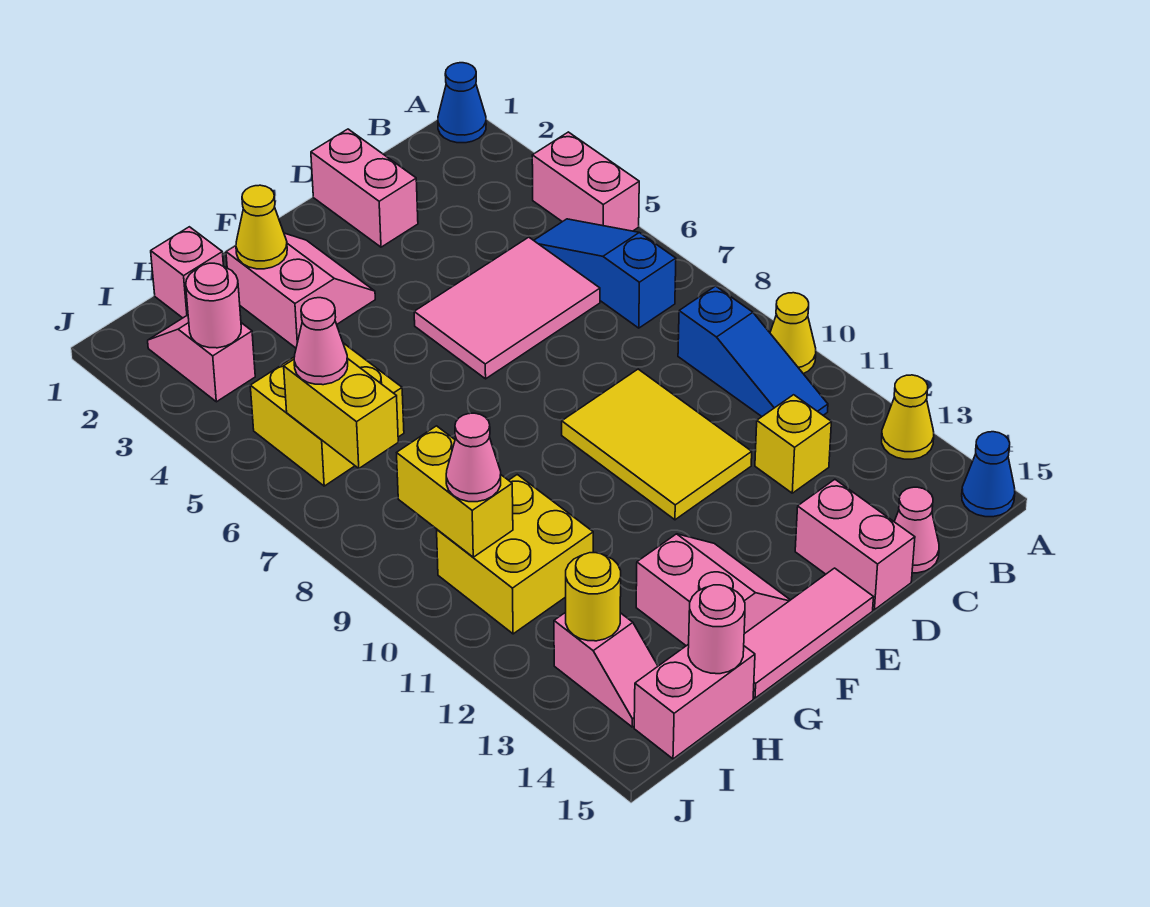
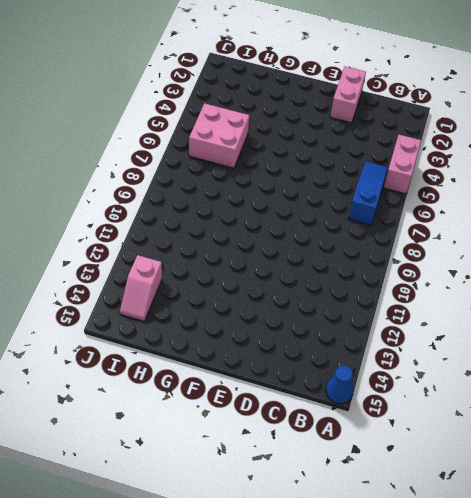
pink 2x2 brick [189,103,249,168] -> yellow 2x2 brick [250,343,404,486]
none -> blue 1x1 cone [438,63,486,143]
none -> yellow 1x1 cone [770,293,816,374]
none -> yellow 1x1 cone [882,375,934,459]
none -> blue 1x3 slope [678,286,828,416]

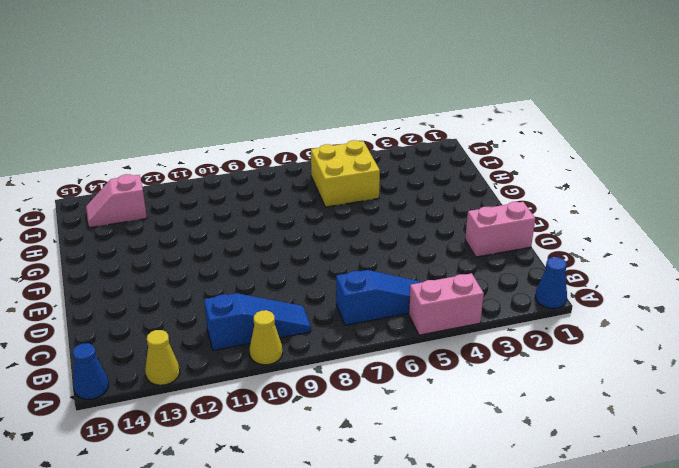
blue 1x3 slope [204,293,311,350] -> blue 1x3 slope turned to [678,286,828,416]
none -> pink 2x3 tile [414,237,600,379]
none -> yellow 1x1 brick [755,395,831,493]
none -> pink 1x1 cone [894,487,939,573]
none -> yellow 2x3 tile [562,369,752,520]

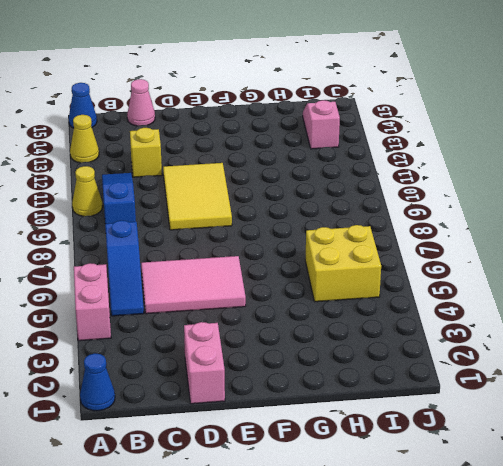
none -> pink 1x2 brick [795,479,915,610]
none -> pink 1x3 tile [744,568,873,698]
none -> pink 2x2 slope [226,233,375,348]
none -> pink 2x2 slope [636,534,790,646]

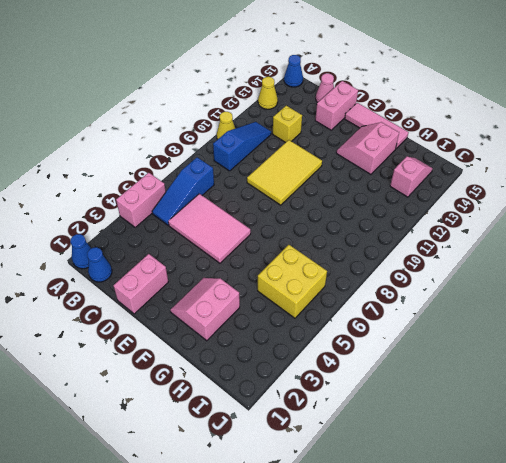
blue 1x1 cone [87,247,112,282] -> none
none -> pink 1x1 brick [151,227,223,318]
none -> yellow 2x2 brick [437,475,593,634]
none -> pink 1x2 brick [634,644,755,759]
none -> pink 1x2 slope [148,315,255,402]

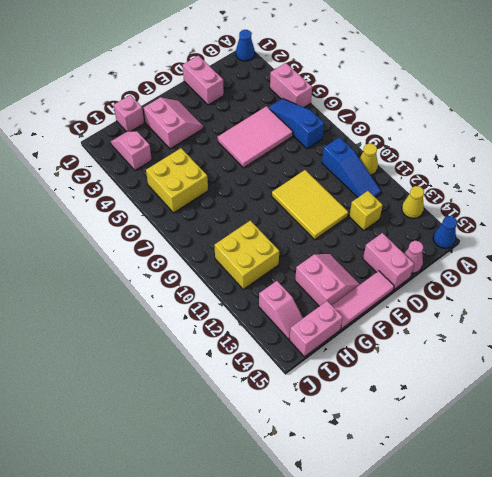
none -> yellow 1x1 cone [236,185,287,269]
none -> pink 1x1 round brick [688,585,745,674]
none -> pink 1x1 round brick [186,263,241,348]
none -> yellow 1x2 brick [284,359,398,468]

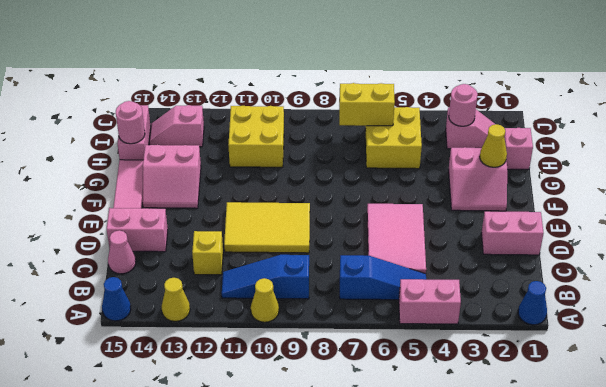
none -> yellow 1x2 brick [397,426,513,557]
none -> yellow 1x1 round brick [566,553,621,641]
none -> pink 1x1 cone [294,298,348,385]
none -> pink 1x1 cone [446,413,501,502]

